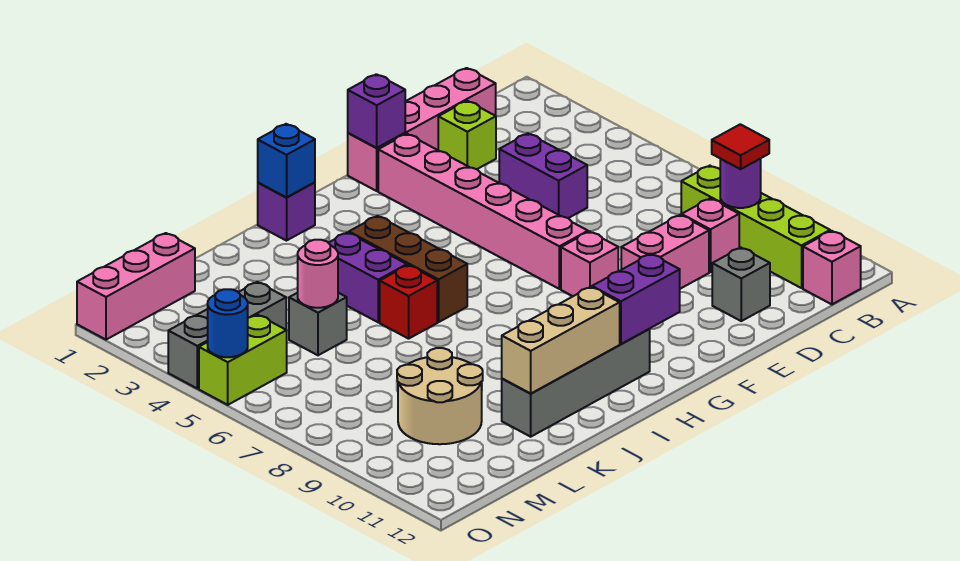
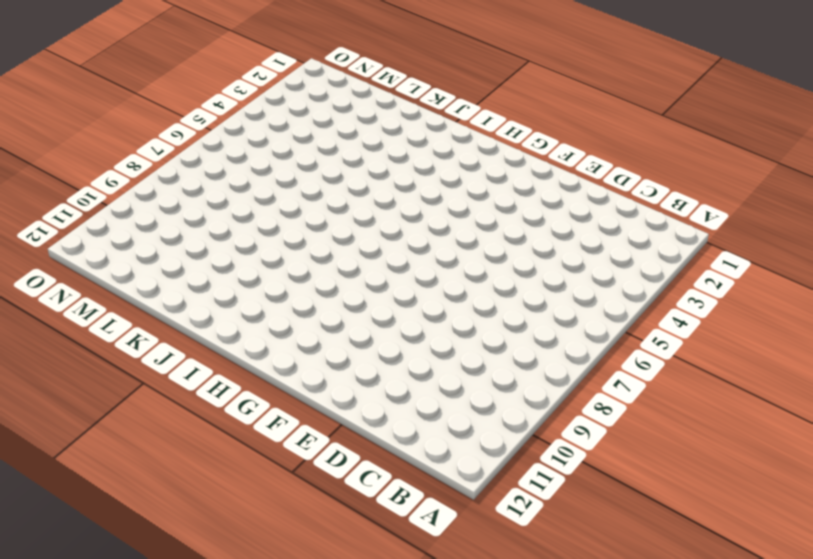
none -> lime 1x4 brick [681,166,830,288]
none -> pink 1x1 brick [803,231,861,304]
none -> pink 1x4 brick [348,68,496,191]

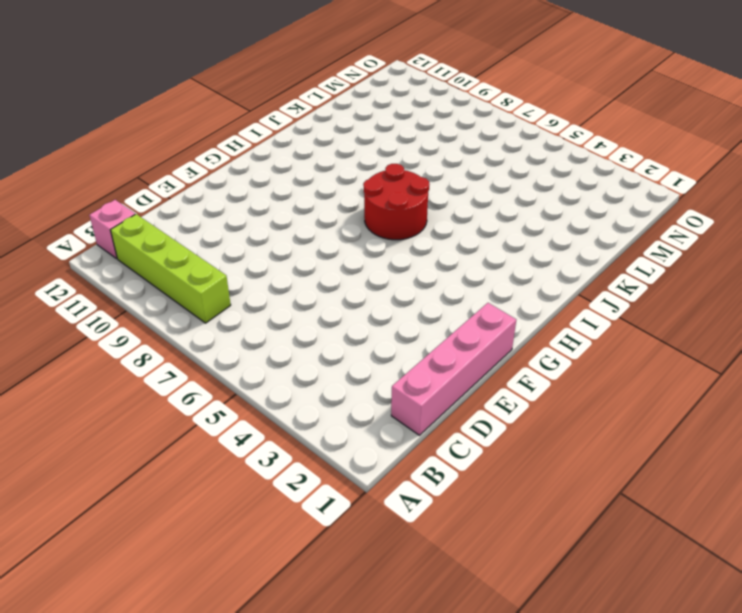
red 2x2 round brick [363,164,430,240] -> brown 1x3 brick [349,216,467,322]
none -> pink 1x1 brick [682,198,739,272]
none -> lime 1x1 brick [438,101,496,169]
none -> purple 1x2 brick [499,133,587,218]

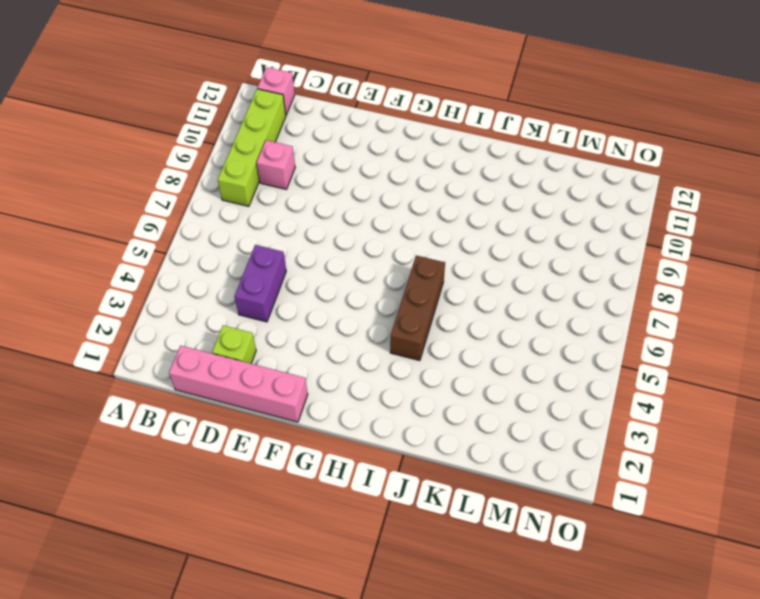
none -> pink 1x2 brick [621,215,709,289]
none -> grey 1x1 brick [712,248,770,321]
none -> pink 1x6 brick [378,134,588,289]

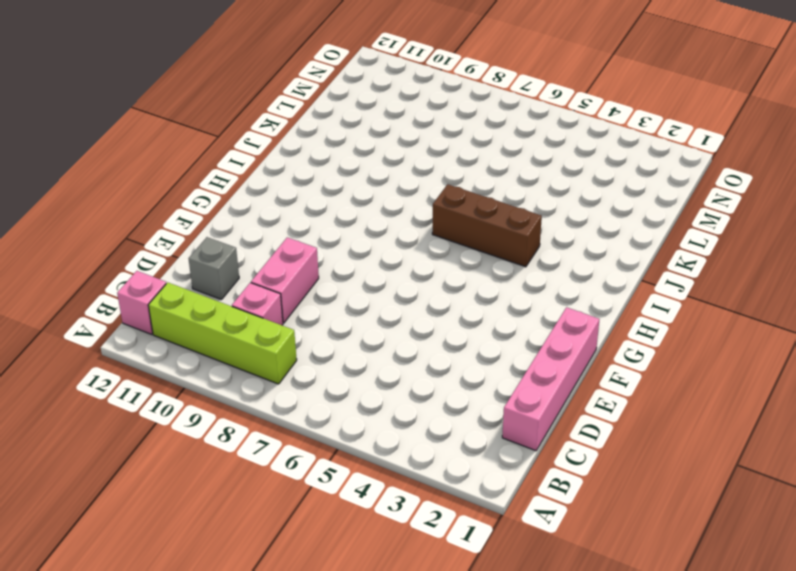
none -> lime 1x1 brick [438,101,496,169]
none -> purple 1x2 brick [499,133,587,218]
none -> pink 1x6 brick [378,134,588,289]

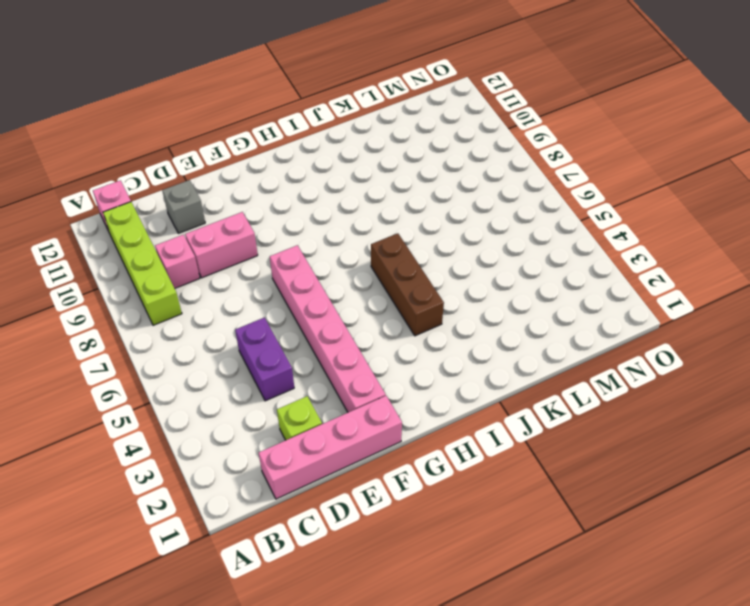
none -> pink 1x1 brick [561,232,618,296]
none -> grey 1x4 brick [502,329,650,437]
none -> purple 1x1 brick [258,182,315,241]

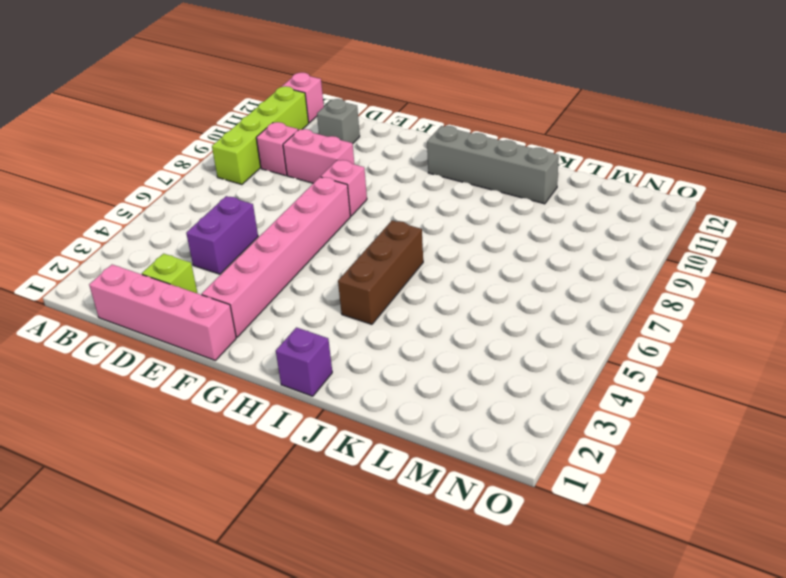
none -> purple 1x2 brick [329,232,407,322]
none -> red 1x1 brick [380,265,437,339]
none -> grey 1x1 brick [289,293,347,355]

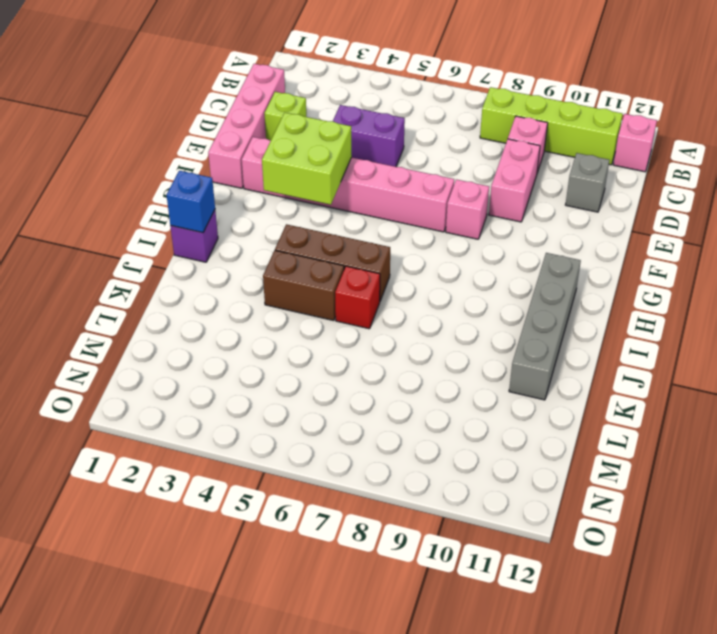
lime 2x2 brick [262,113,352,205] -> none
brown 1x2 brick [263,250,344,321] -> purple 1x2 brick [329,232,407,322]
none -> grey 1x1 brick [289,293,347,355]
none -> tan 2x2 round brick [397,348,483,444]
none -> pink 1x3 brick [77,233,195,340]

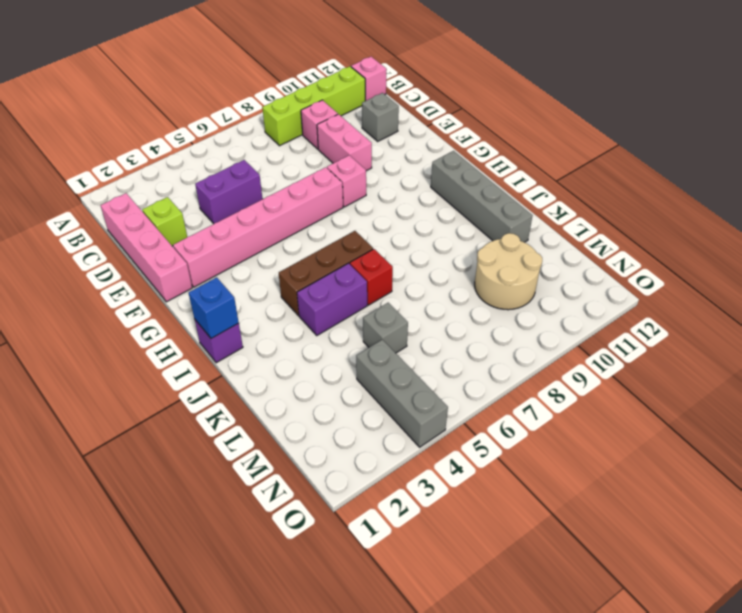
none -> pink 1x3 brick [77,233,195,340]
none -> lime 1x2 brick [199,315,287,405]
none -> purple 1x1 round brick [720,159,761,208]

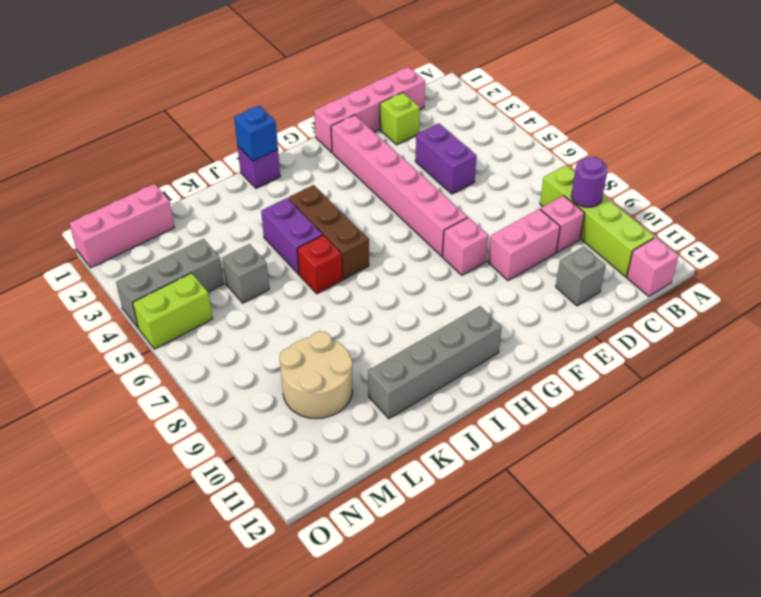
none -> purple 1x1 brick [348,74,405,148]
none -> purple 1x2 brick [592,254,680,344]
none -> tan 1x3 brick [502,287,620,394]

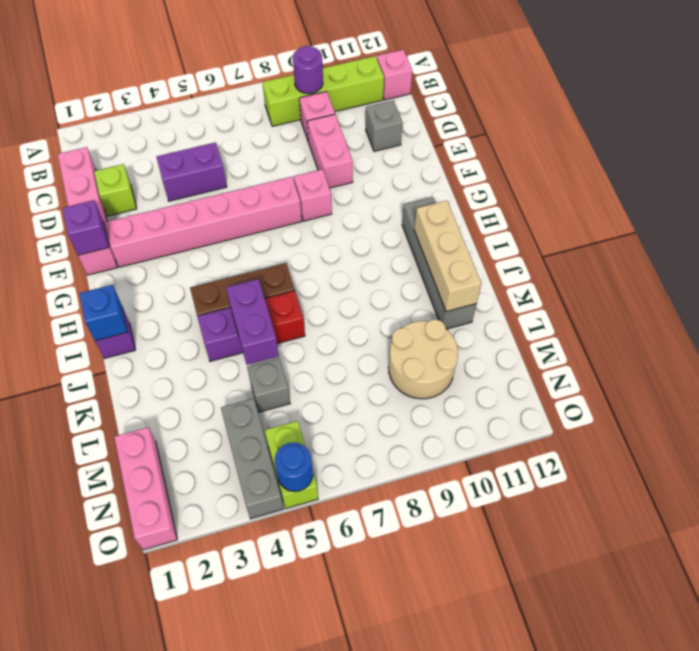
purple 1x2 brick [226,279,279,365] -> purple 1x2 brick moved to [592,254,680,344]
none -> pink 1x1 round brick [298,240,338,308]
none -> red 1x1 tile [712,124,769,169]

